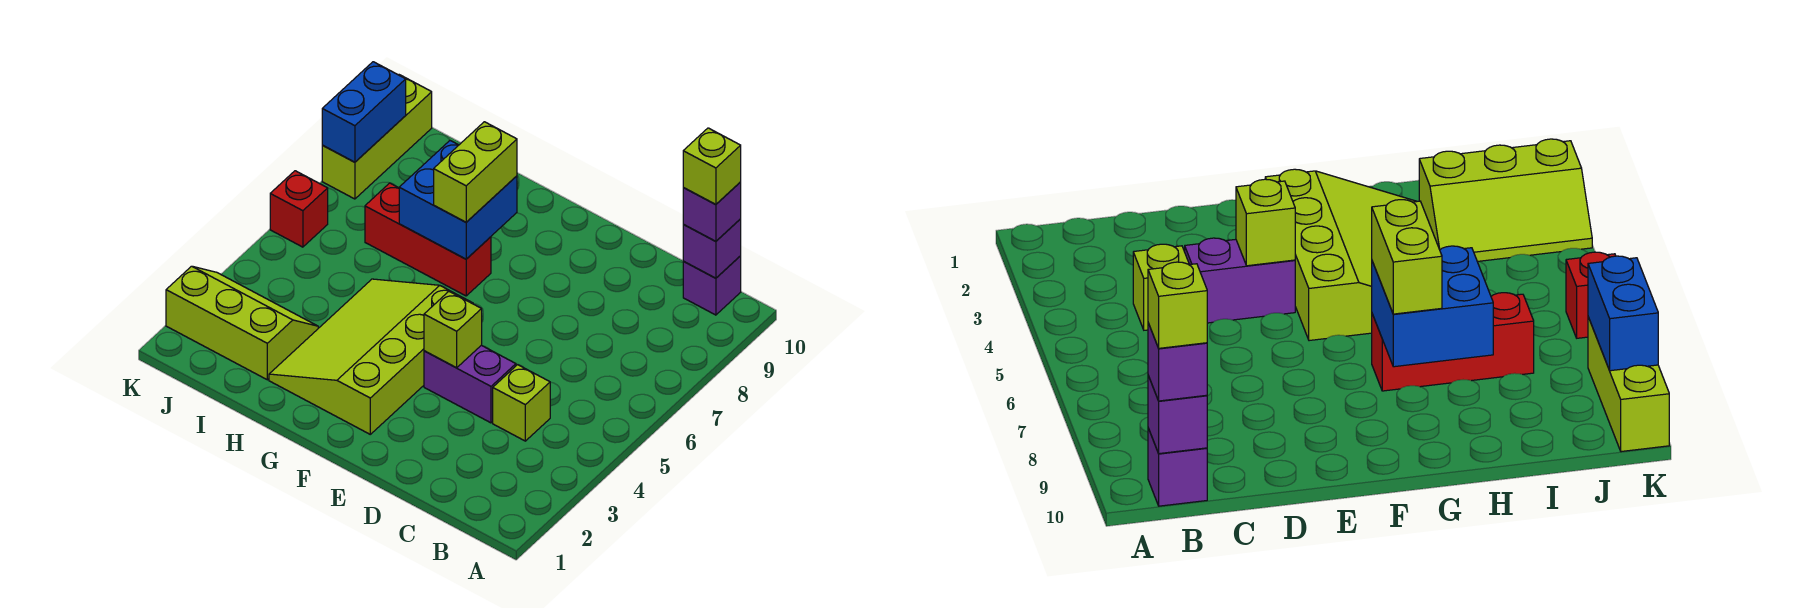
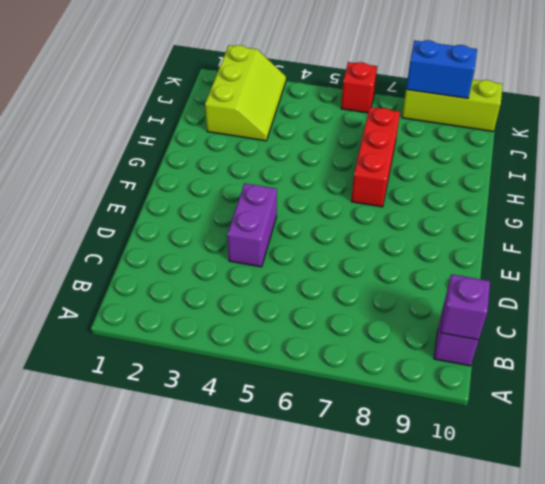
none -> lime 1x1 brick [493,365,550,441]
none -> lime 3x4 slope [269,279,473,434]
none -> lime 1x1 brick [424,292,482,368]

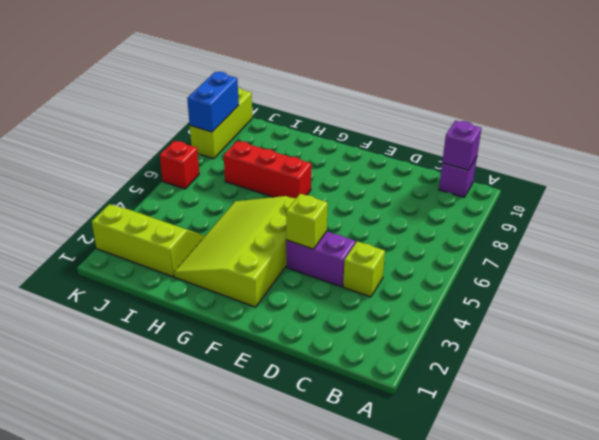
none -> blue 2x2 brick [399,141,517,259]
none -> purple 1x1 brick [683,182,741,241]
none -> lime 1x2 brick [434,122,517,222]

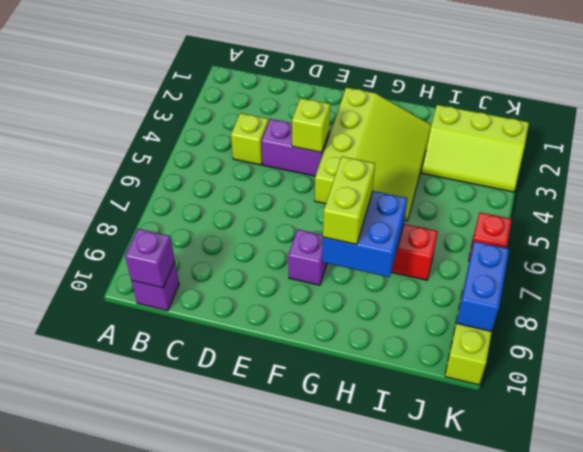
purple 1x1 brick [288,229,327,285] -> purple 1x1 brick moved to [683,182,741,241]
none -> lime 1x1 brick [683,128,741,205]

